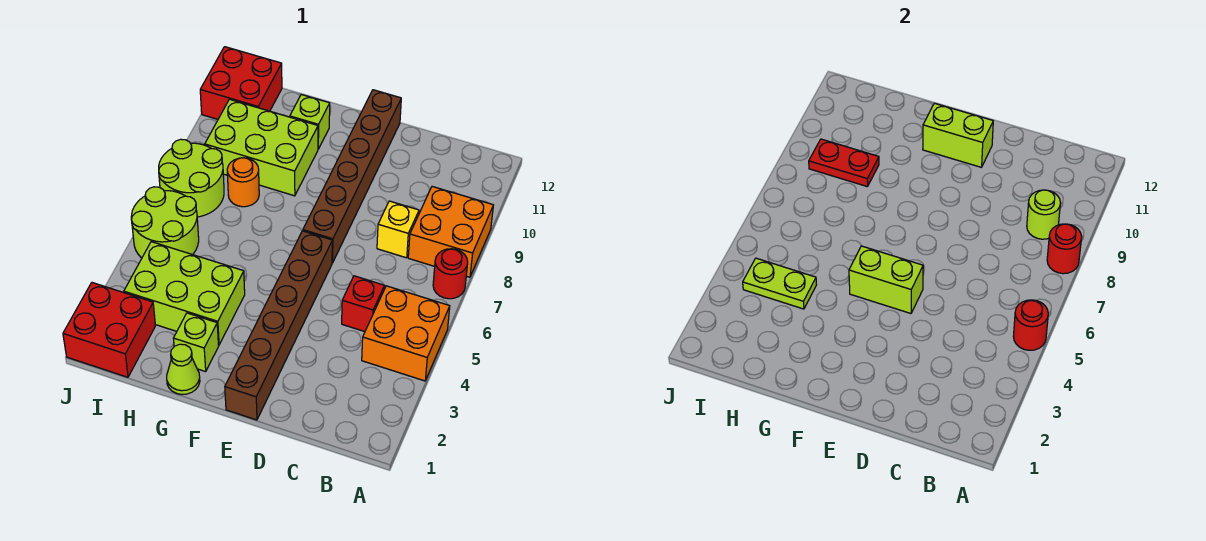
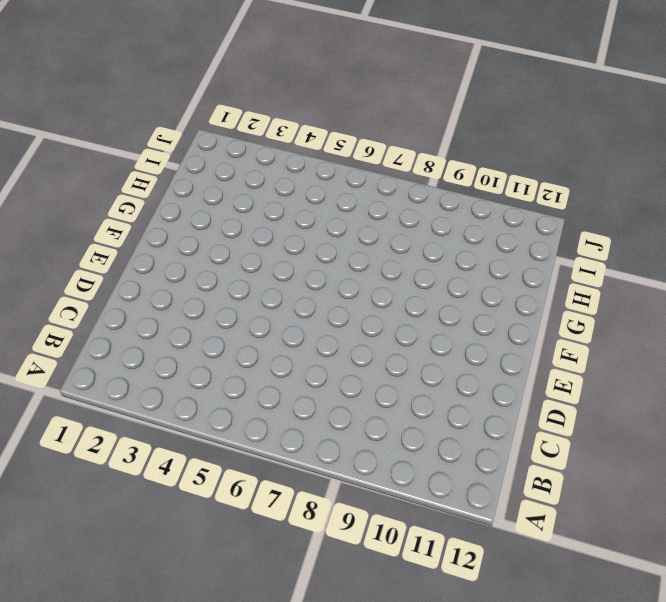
none -> orange 2x2 brick [362,286,450,381]
none -> red 1x1 round brick [433,249,468,299]
none -> orange 2x2 brick [408,187,493,277]

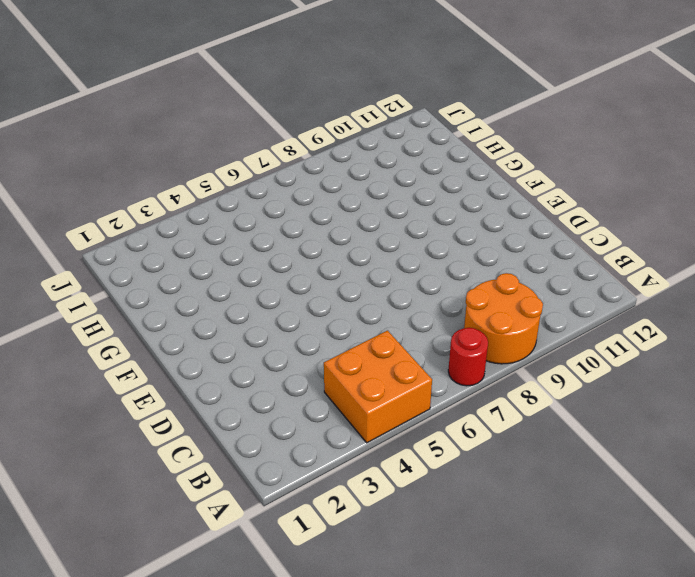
orange 2x2 round brick [464,273,543,364] -> orange 2x2 brick [408,187,493,277]
none -> red 1x1 brick [342,276,385,332]
none -> yellow 1x1 brick [377,201,419,258]
none -> brown 1x6 brick [225,231,332,420]

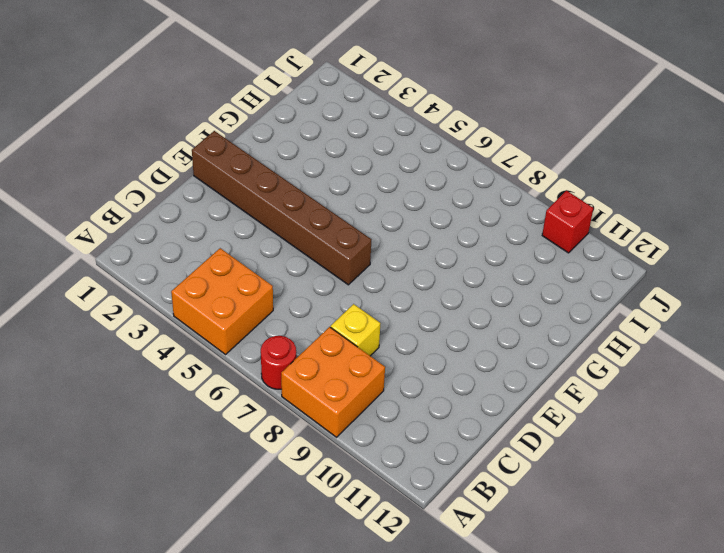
red 1x1 brick [542,191,593,253] -> red 1x1 brick moved to [342,276,385,332]
none -> brown 1x6 brick [303,90,401,263]
none -> lime 1x1 cone [167,344,200,394]
none -> lime 1x1 brick [173,313,219,372]

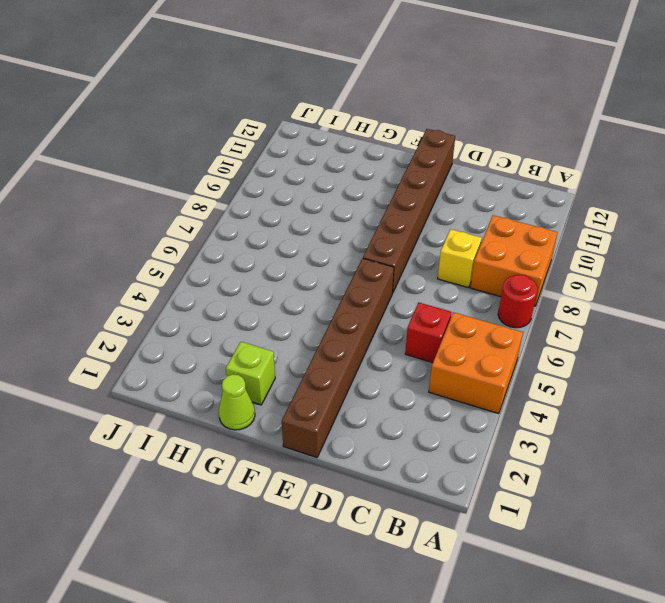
none -> lime 2x3 brick [124,242,245,345]
none -> lime 2x3 brick [205,99,318,196]
none -> lime 1x1 brick [290,95,330,149]

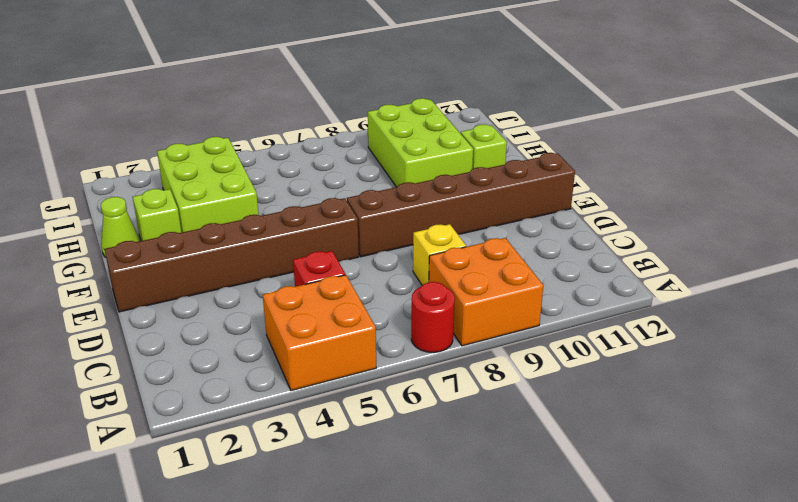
none -> orange 1x1 round brick [227,158,259,207]
none -> red 2x2 brick [63,283,155,377]
none -> lime 2x2 round brick [131,187,199,258]

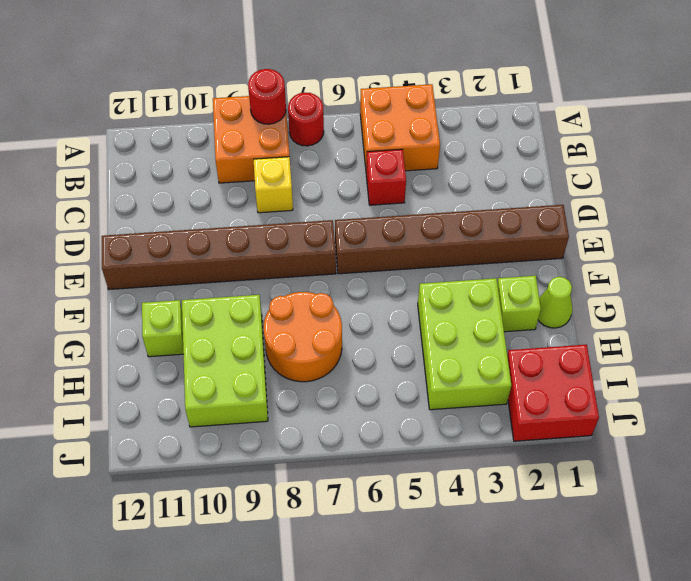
orange 2x2 round brick [264,292,342,382] -> orange 1x1 round brick [227,158,259,207]
none -> lime 2x2 round brick [131,187,199,258]
none -> lime 2x2 round brick [159,139,224,217]
none -> red 2x2 brick [200,47,282,119]

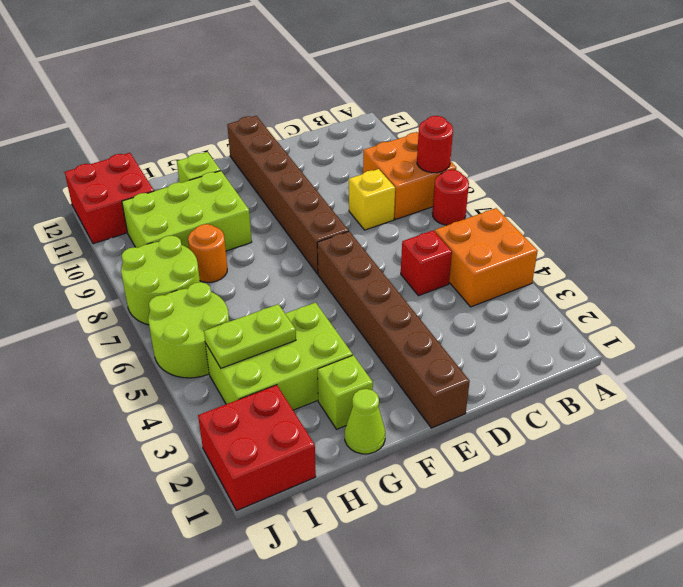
none -> red 1x1 round brick [1013,300,1048,350]
none -> lime 1x1 round brick [1027,190,1060,239]
none -> lime 1x2 brick [849,246,923,313]

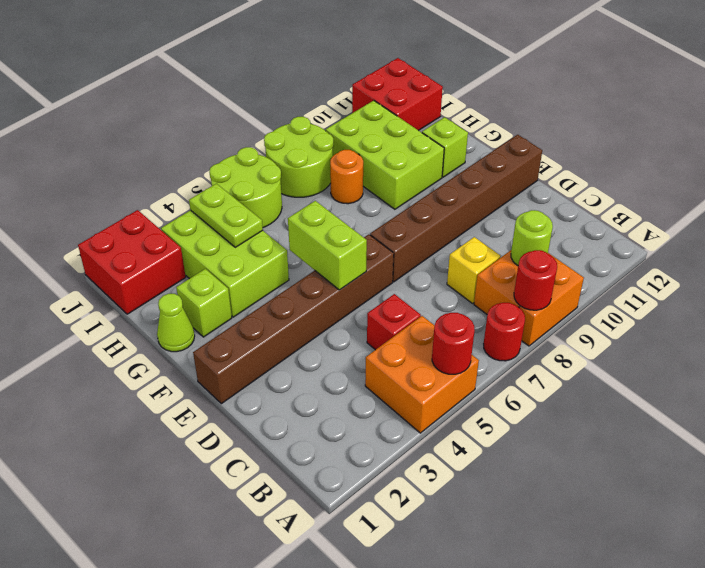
none -> lime 1x2 brick [923,103,993,167]
none -> red 1x2 plate [809,139,879,187]

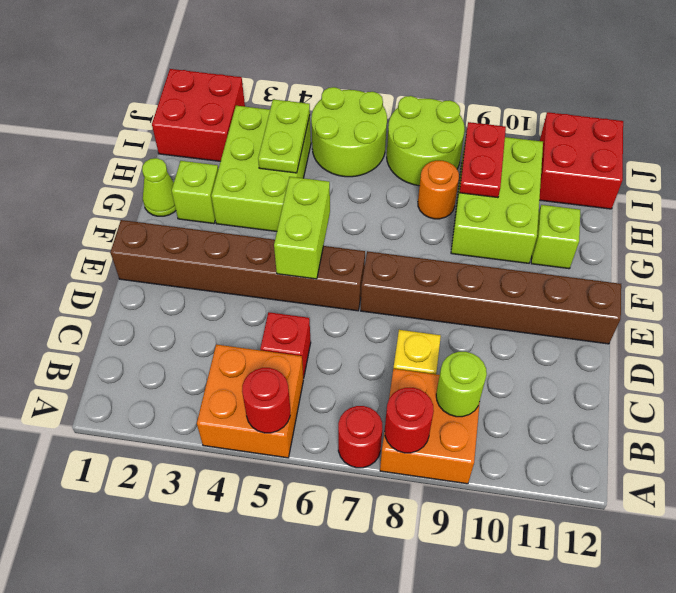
none -> lime 1x2 brick [923,103,993,167]

